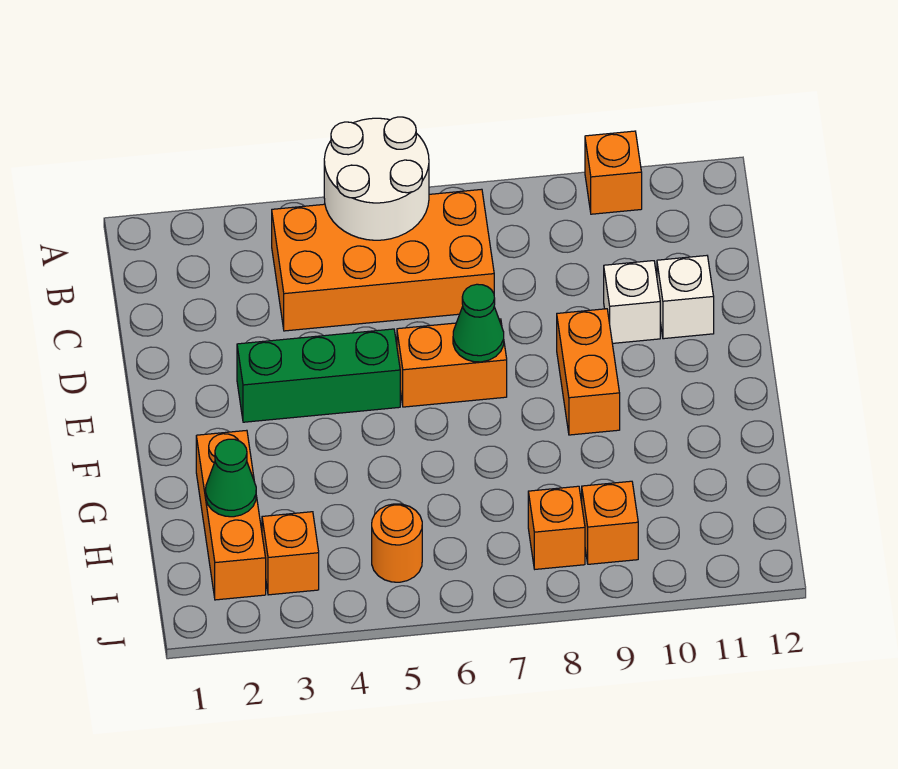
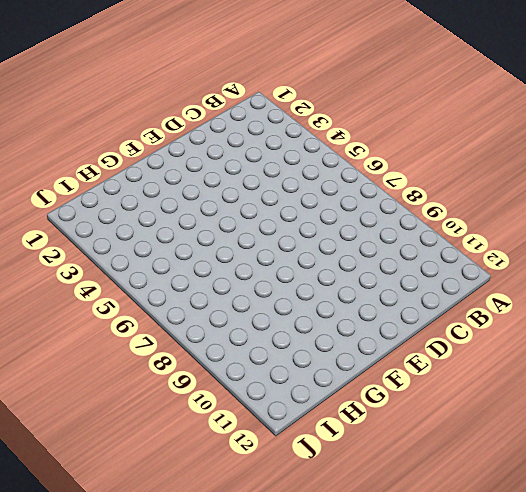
none -> orange 1x1 brick [585,131,642,214]
none -> orange 2x4 brick [272,189,494,331]
none -> white 1x1 brick [604,261,660,343]

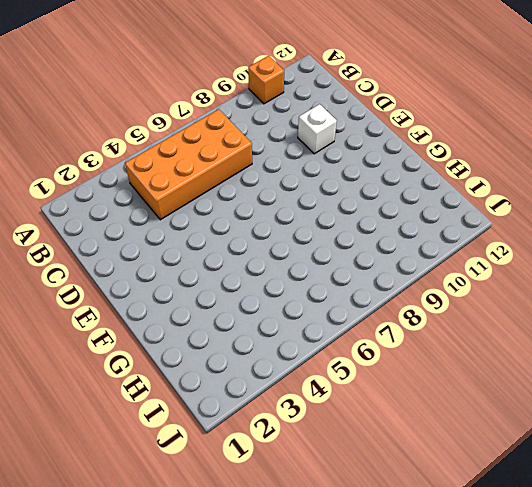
none -> white 1x1 brick [657,256,714,339]
none -> green 1x3 brick [237,329,400,422]
none -> orange 1x2 brick [397,319,507,407]

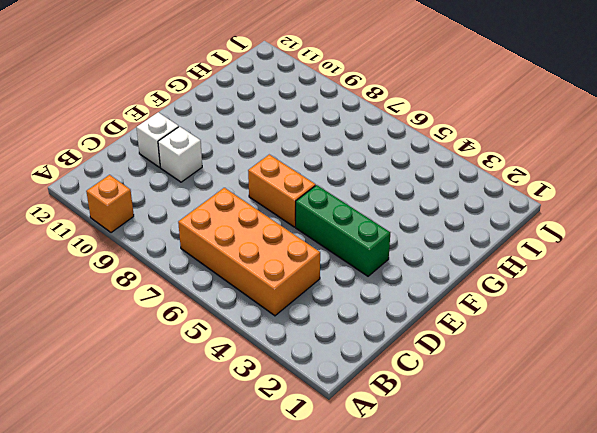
none -> orange 1x2 brick [557,309,620,435]
none -> orange 1x3 brick [196,430,266,600]
none -> orange 1x1 brick [262,512,319,595]

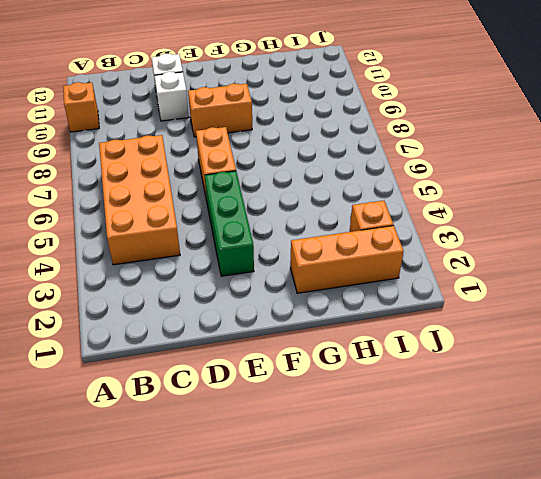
none -> orange 1x1 round brick [372,504,422,582]
none -> orange 1x1 brick [528,486,585,569]
none -> orange 1x1 brick [582,481,638,564]

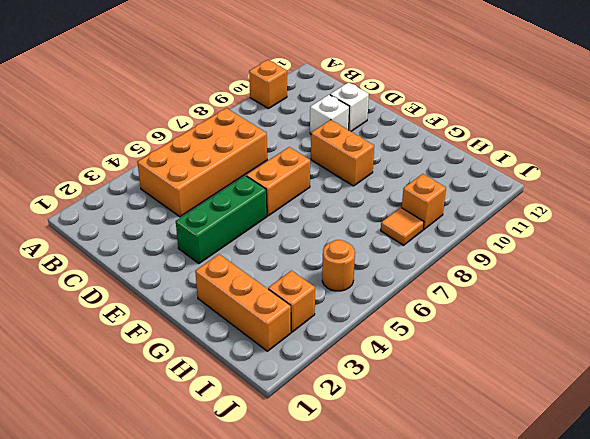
orange 1x1 tile [381,208,424,245] -> orange 1x1 brick [528,486,585,569]
none -> white 2x2 round brick [324,117,429,240]
none -> green 1x1 cone [453,284,504,362]
none -> green 1x1 cone [206,439,256,517]

